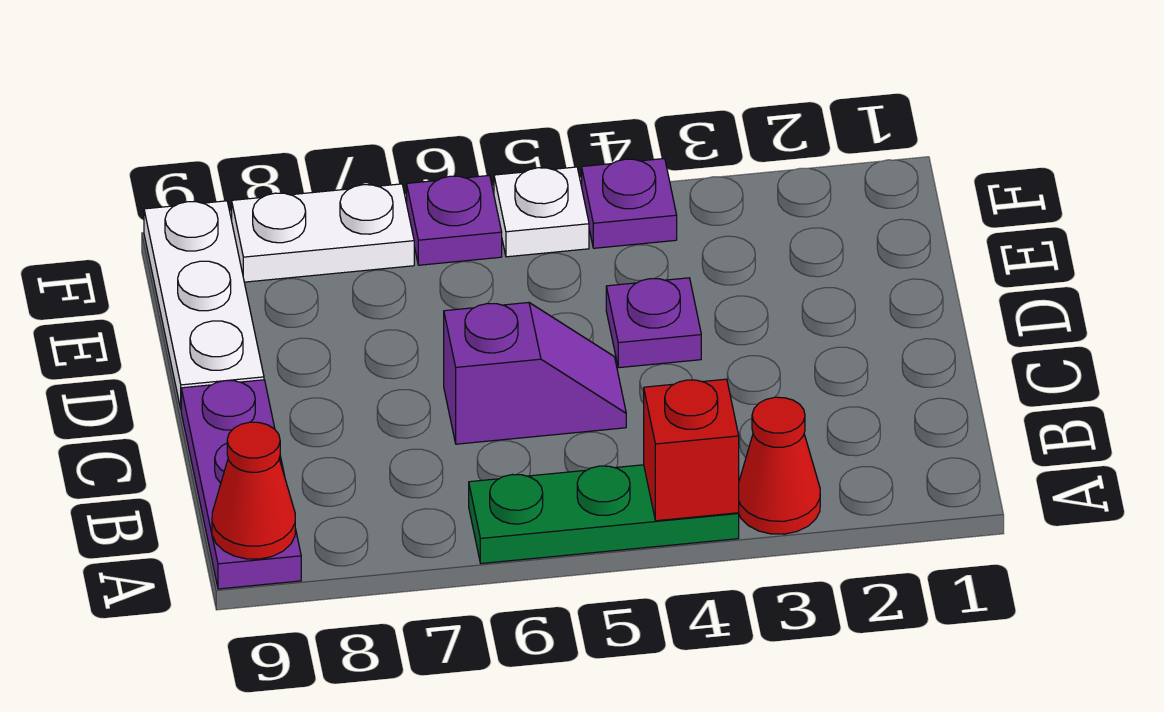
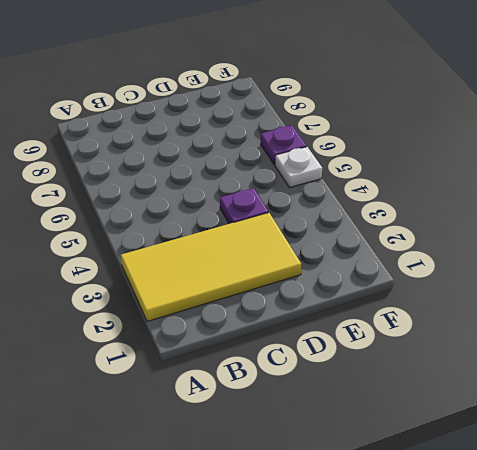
yellow 2x4 tile [121,213,301,321] -> red 1x1 cone [739,397,820,534]
none -> green 1x3 plate [469,465,739,563]
none -> purple 1x3 plate [181,380,301,589]
none -> purple 1x2 slope [444,303,626,444]

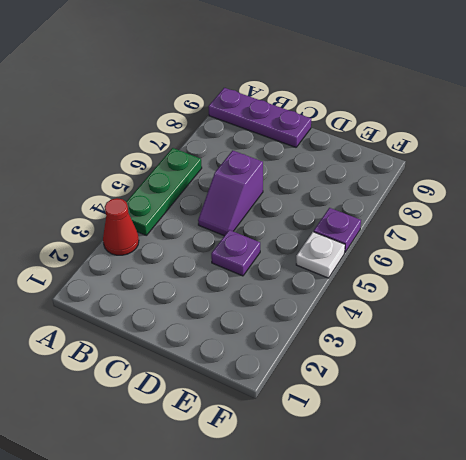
none -> white 1x3 plate [144,201,264,409]
none -> purple 1x1 plate [582,159,677,248]
none -> white 1x2 plate [232,184,414,282]

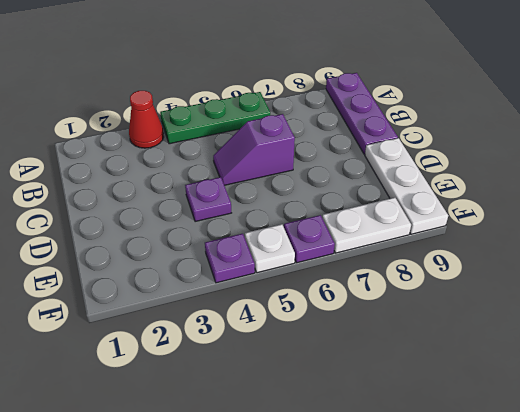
none -> red 1x1 brick [644,379,739,521]
none -> red 1x1 cone [212,422,295,559]

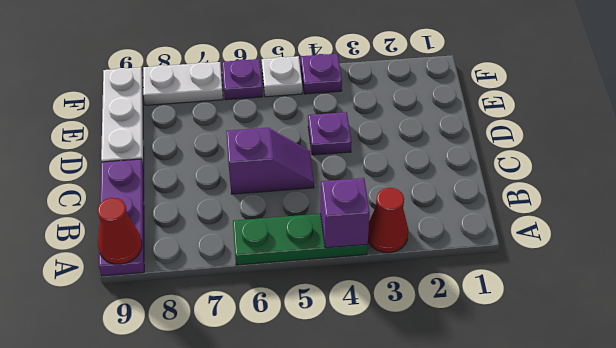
purple 1x1 brick [321,178,370,248] -> red 1x1 brick [644,379,739,521]

